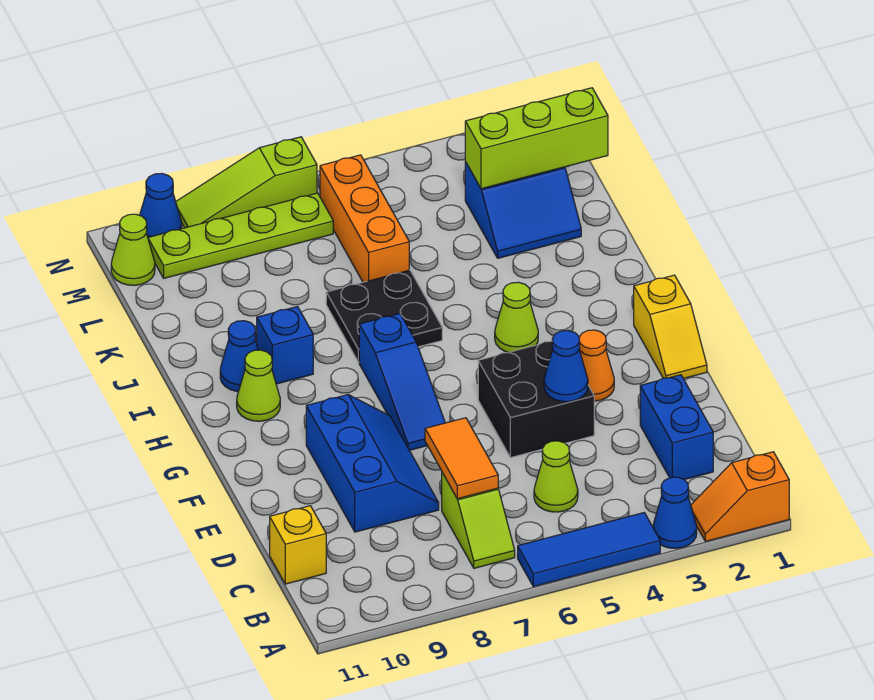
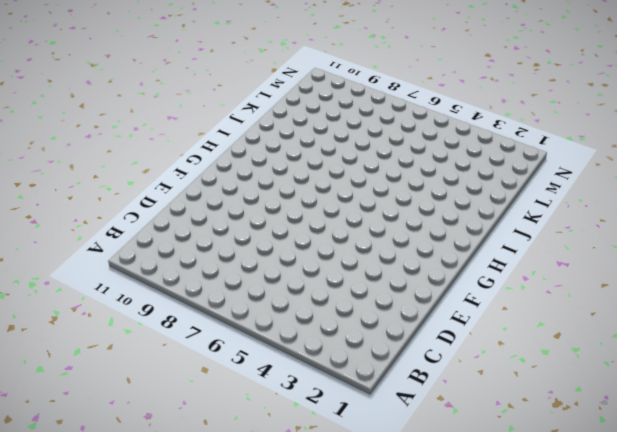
none -> orange 1x2 slope [691,452,789,541]
none -> blue 1x1 cone [653,477,697,548]
none -> blue 1x3 tile [518,513,660,587]

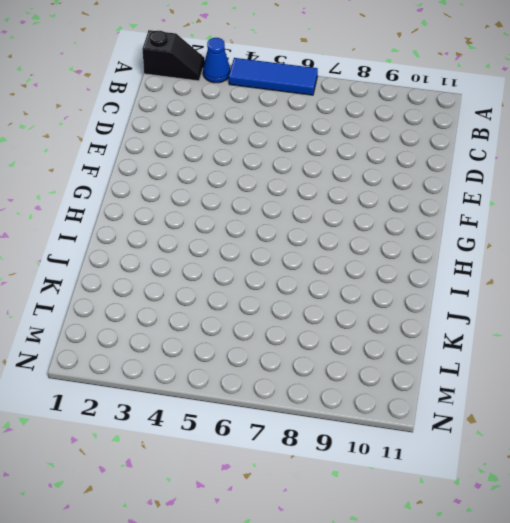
black 1x2 slope [142,30,205,81] -> orange 1x2 slope [691,452,789,541]
none -> lime 1x2 slope [442,473,515,568]
none -> blue 1x2 brick [640,375,713,480]
none -> lime 1x1 cone [534,441,578,512]

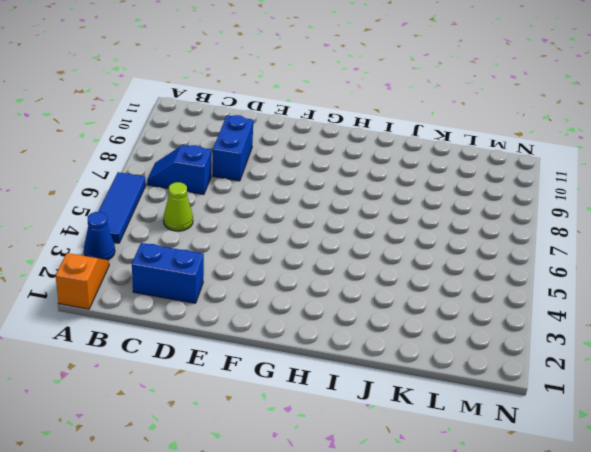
blue 1x2 slope [147,145,211,194] -> lime 1x2 slope [442,473,515,568]
blue 1x2 brick [213,115,253,181] -> blue 2x3 slope [306,395,439,532]
none -> yellow 1x1 brick [270,506,326,584]
none -> black 2x2 brick [478,341,594,458]
none -> yellow 1x2 slope [634,275,707,379]

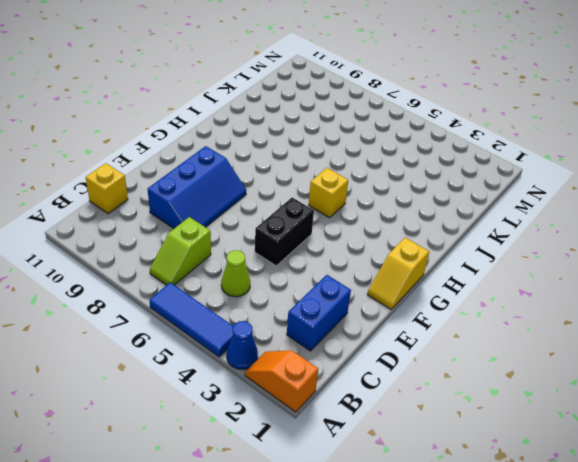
black 1x2 brick [255,198,314,266] -> black 2x2 brick [478,341,594,458]
yellow 1x1 brick [309,168,348,218] -> none
none -> orange 1x1 cone [579,330,614,401]
none -> blue 1x3 slope [359,313,445,450]
none -> lime 1x1 cone [495,282,538,352]

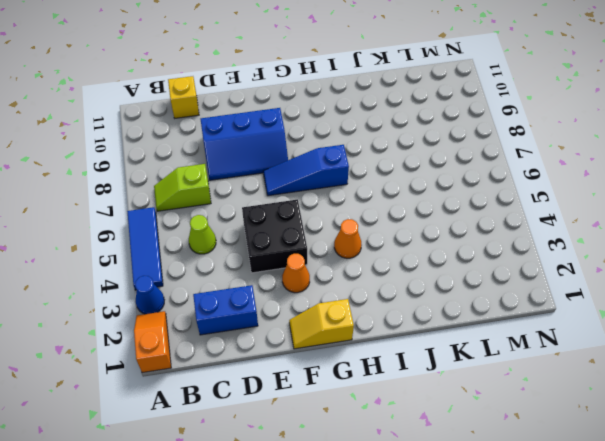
orange 1x1 cone [334,219,362,258] -> lime 1x1 cone [495,282,538,352]
none -> lime 1x1 cone [237,350,280,421]
none -> black 2x2 plate [326,270,442,362]
none -> blue 1x1 brick [257,307,313,384]

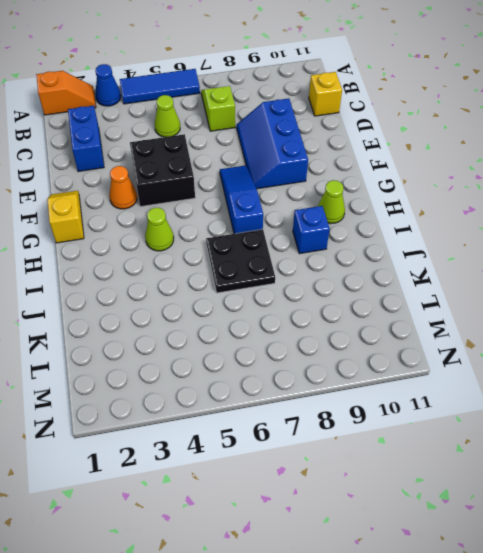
none -> blue 1x1 cone [220,321,258,392]
none -> blue 2x2 slope [465,162,581,258]
none -> orange 1x3 brick [320,155,409,282]

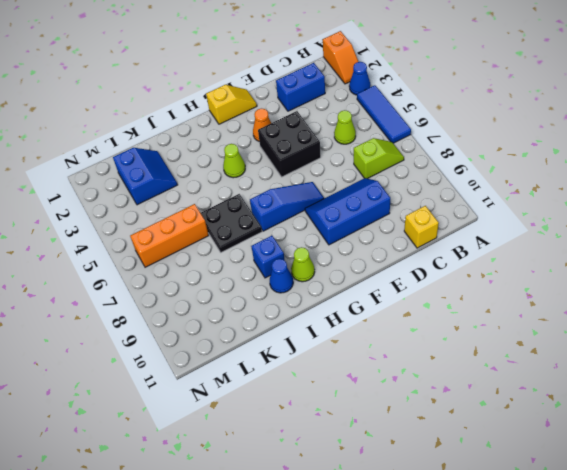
none -> lime 1x4 plate [148,193,333,278]
none -> lime 1x1 cone [111,214,155,285]
none -> lime 1x3 slope [176,137,317,228]

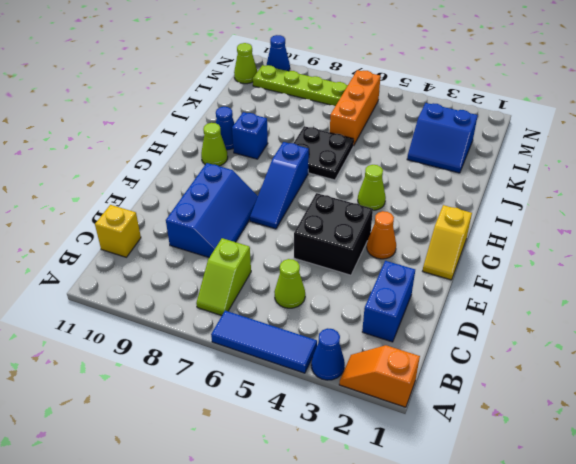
none -> lime 1x3 slope [176,137,317,228]
none -> orange 1x2 tile [425,418,498,499]
none -> blue 1x1 cone [544,330,588,402]

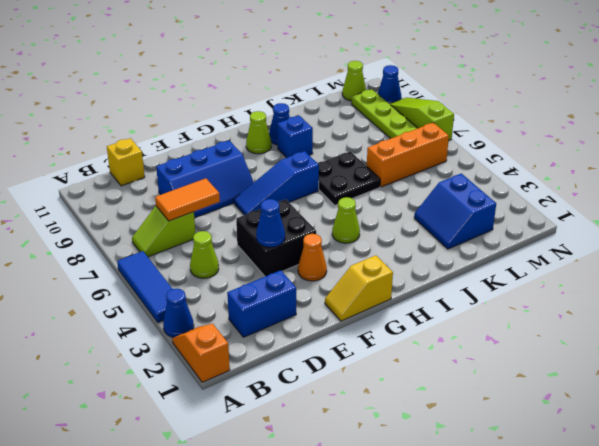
none -> lime 1x3 brick [465,88,608,189]

